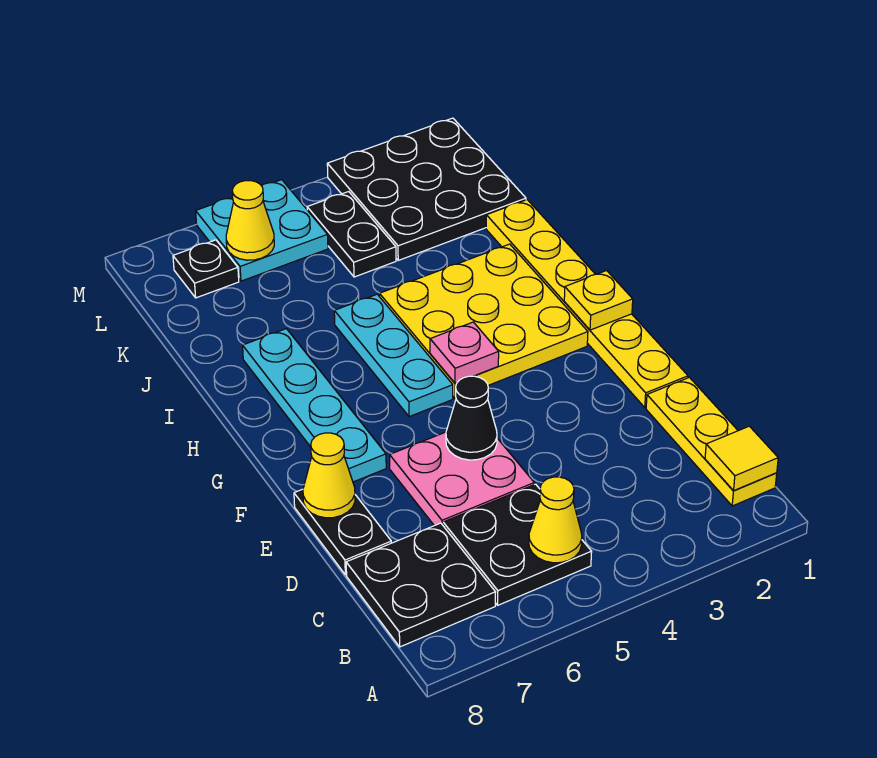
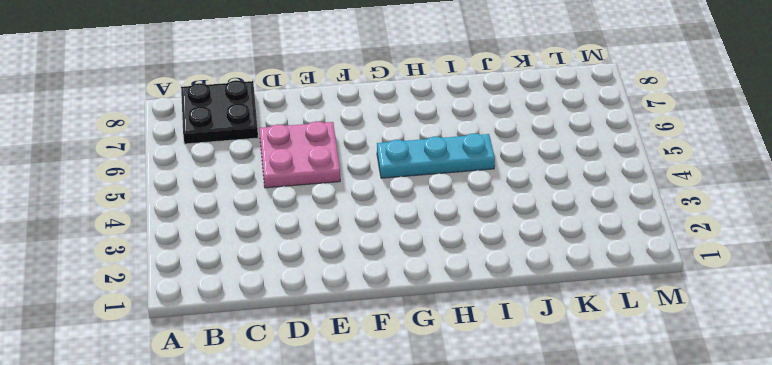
none -> yellow 1x3 plate [646,377,777,506]
none -> black 2x2 plate [443,484,592,605]
none -> black 1x2 plate [294,489,391,575]

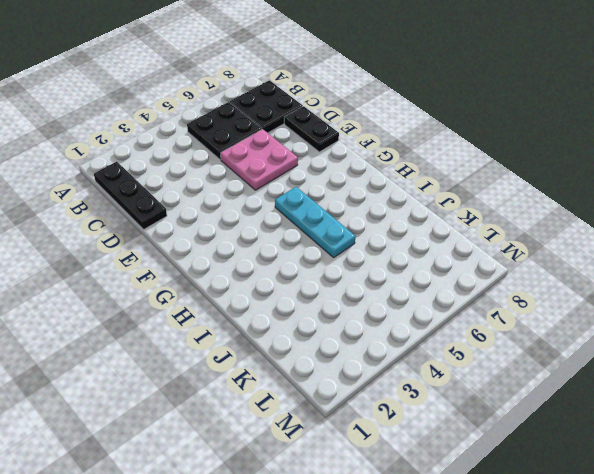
black 1x3 plate [94,162,167,229] -> yellow 1x3 plate [646,377,777,506]
none -> yellow 1x6 plate [486,200,688,407]
none -> cyan 1x4 plate [243,329,386,482]
none -> yellow 3x3 plate [380,244,588,398]

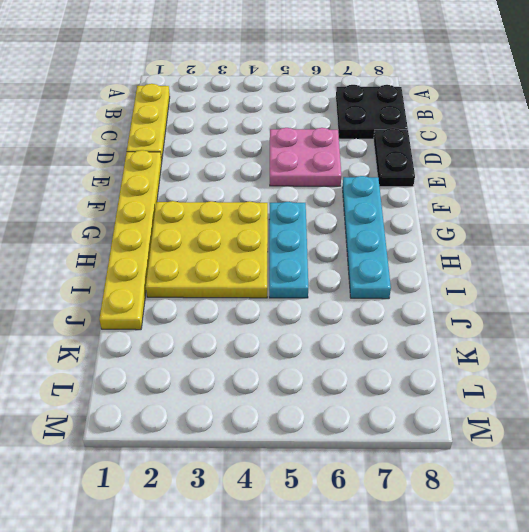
none -> black 2x2 plate [443,484,592,605]
none -> black 3x3 plate [327,118,526,260]
none -> black 1x2 plate [307,192,396,277]

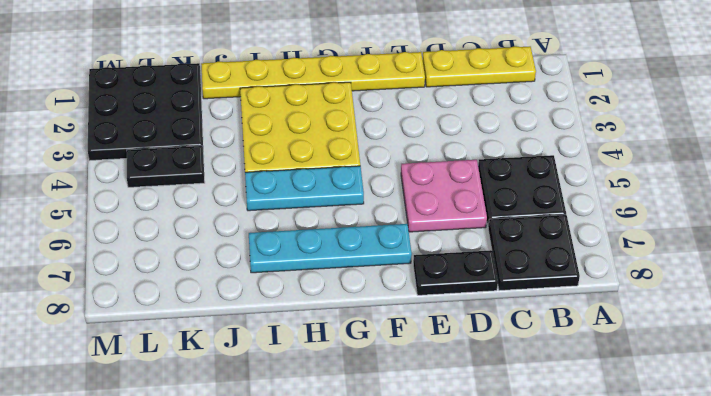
none -> cyan 2x2 plate [196,180,328,281]
none -> black 1x1 plate [173,240,239,298]
none -> yellow 1x1 tile [705,426,778,490]

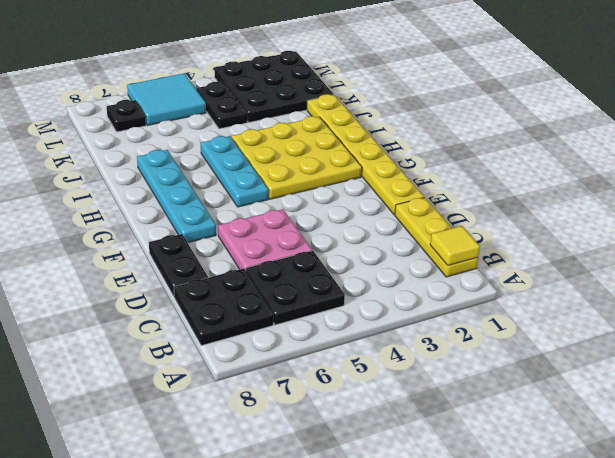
cyan 2x2 tile [127,73,206,125] -> cyan 2x2 plate [196,180,328,281]
none -> yellow 1x1 cone [529,477,582,563]
none -> black 1x1 cone [446,376,497,460]
none -> yellow 1x1 cone [303,433,355,518]

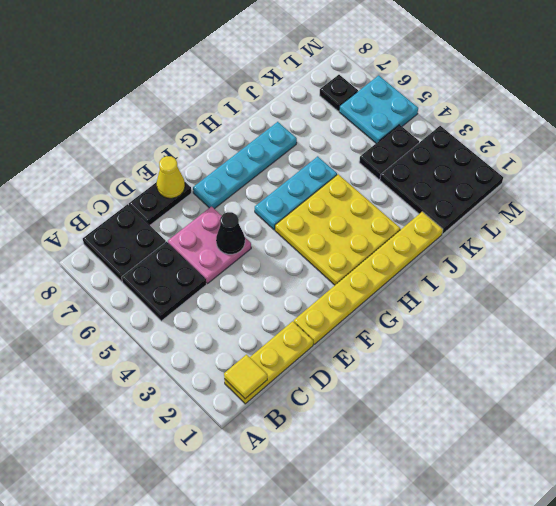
none -> yellow 1x1 cone [529,477,582,563]
none -> yellow 1x1 plate [564,271,633,330]
none -> pink 1x1 plate [430,322,499,383]

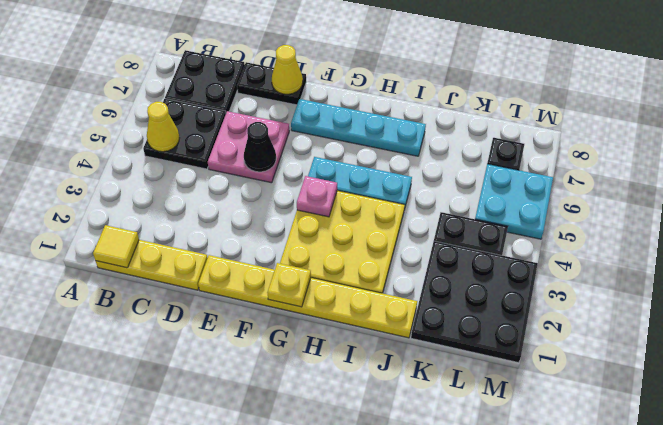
none -> yellow 1x1 cone [226,181,274,260]

